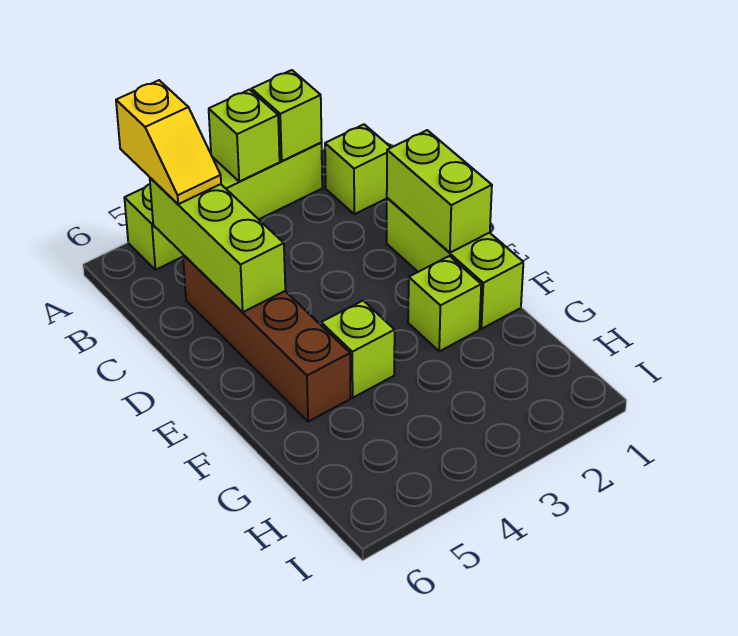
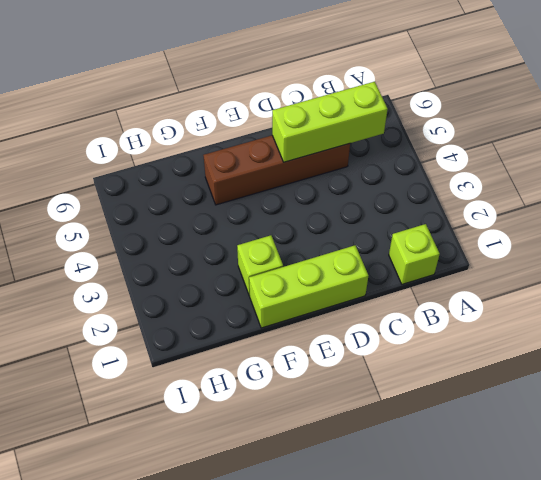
none -> lime 1x4 brick [125,143,322,270]
none -> lime 1x1 brick [321,301,395,398]

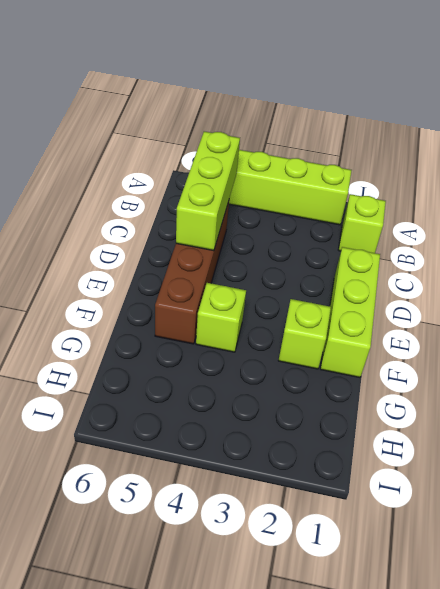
none -> lime 1x1 brick [252,70,322,161]
none -> lime 1x1 brick [209,90,280,182]

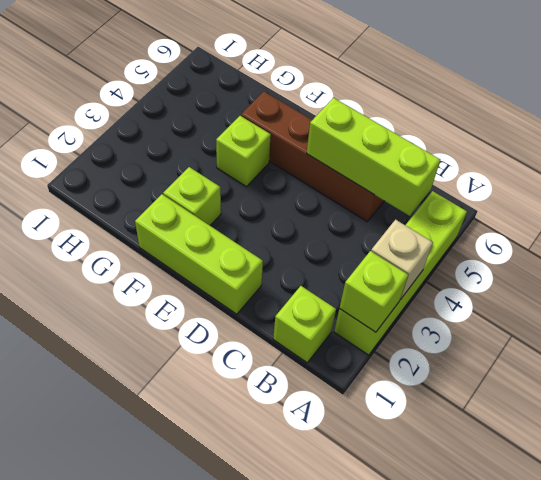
tan 1x1 brick [371,220,433,300] -> lime 1x1 brick [209,90,280,182]
none -> lime 1x2 brick [387,130,492,253]
none -> yellow 1x2 slope [116,80,221,204]

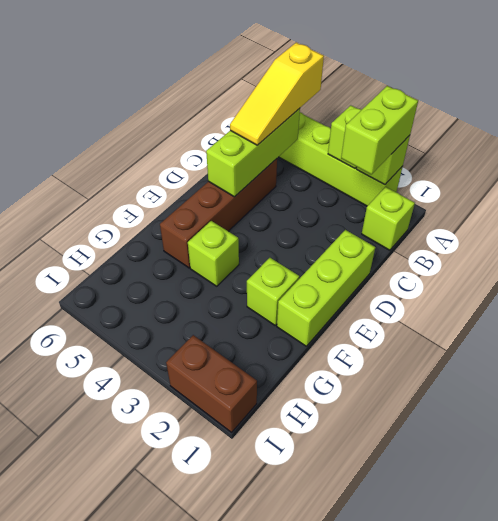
lime 1x2 brick [341,86,418,174] -> lime 1x2 brick moved to [387,130,492,253]
yellow 1x3 slope [230,43,324,145] -> yellow 1x2 slope [116,80,221,204]
brown 1x2 brick [166,335,257,432] -> none

